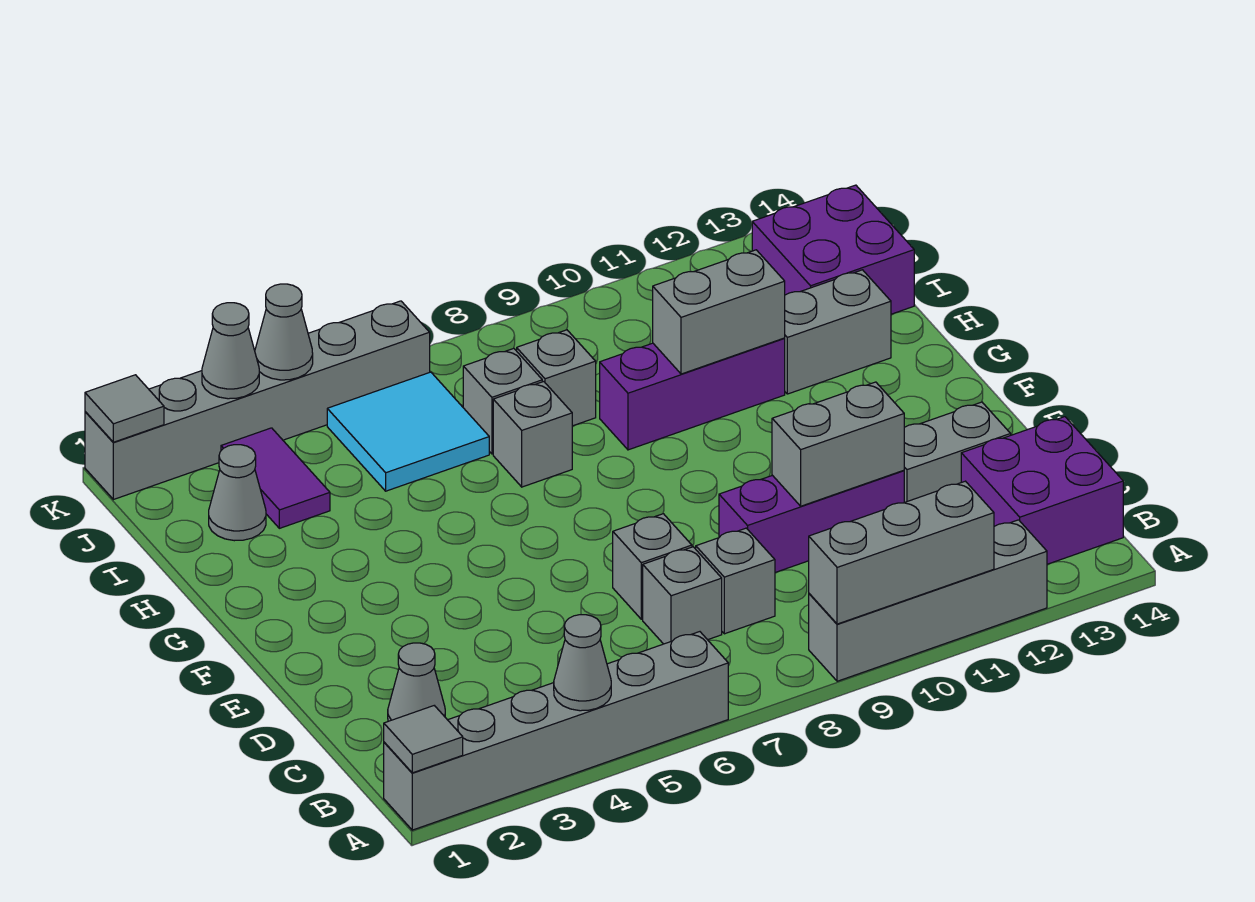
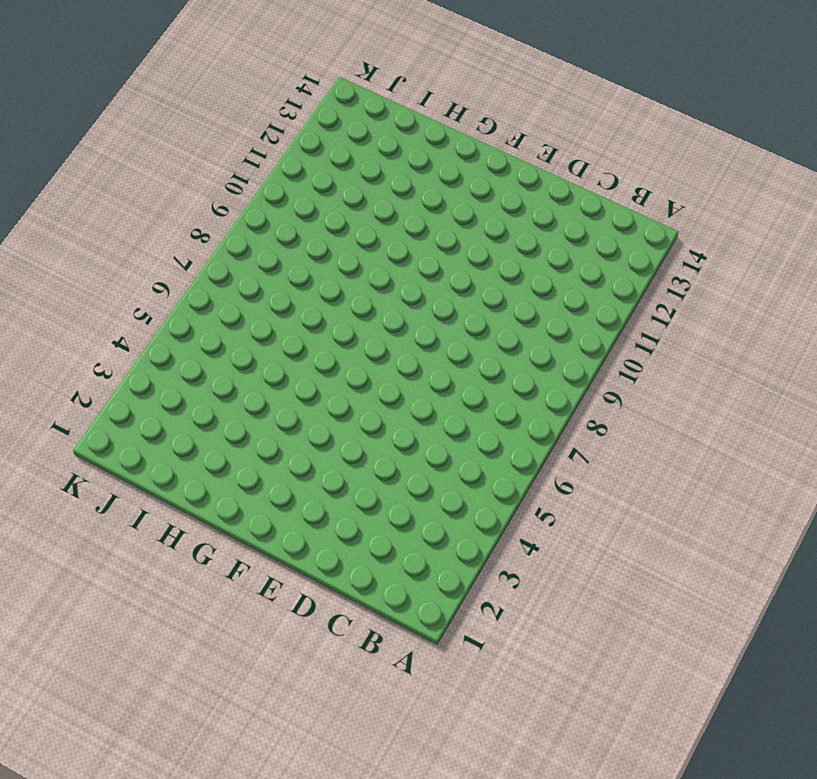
none -> grey 1x6 brick [384,632,728,830]
none -> grey 1x4 brick [809,520,1047,681]
none -> purple 2x2 brick [961,417,1123,564]

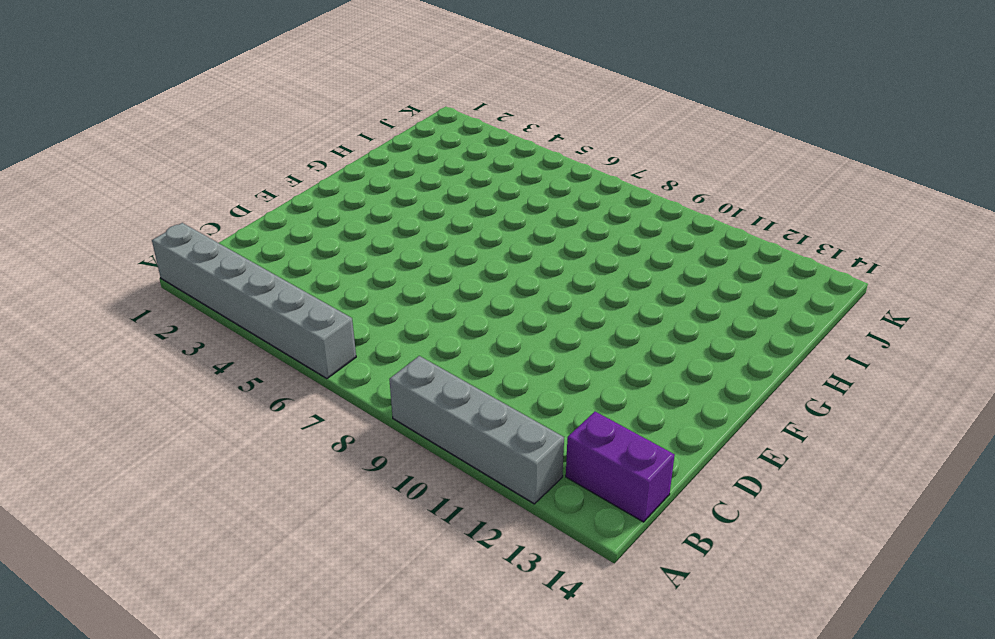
purple 1x2 brick [566,412,675,522] -> purple 2x2 brick [961,417,1123,564]
none -> grey 1x1 cone [388,643,445,721]
none -> grey 1x1 brick [643,547,722,644]
none -> grey 1x1 brick [696,528,775,634]

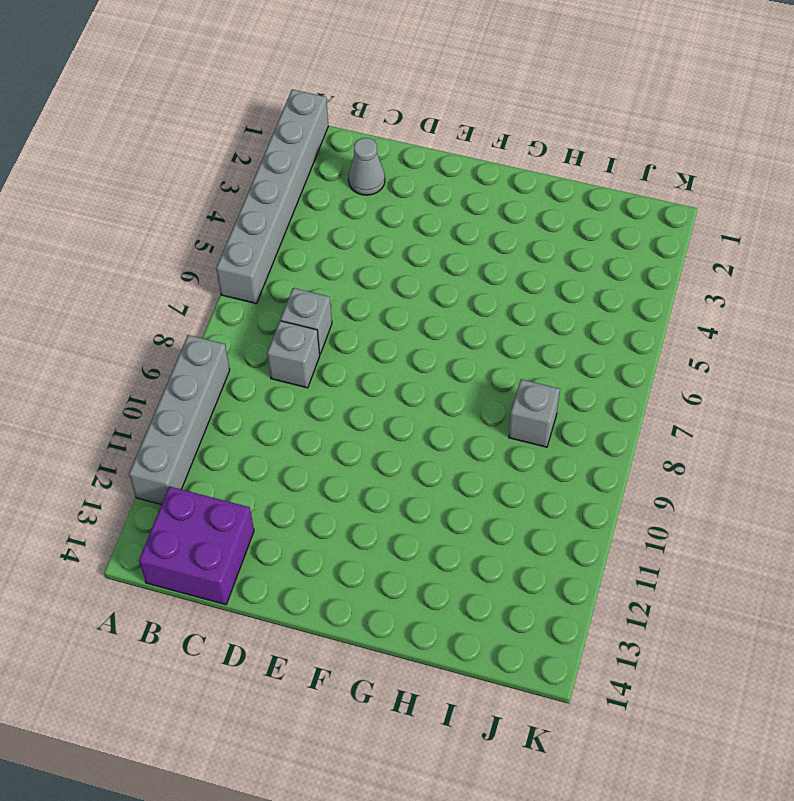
none -> grey 1x1 brick [613,514,692,619]
none -> purple 1x3 brick [719,470,904,572]
none -> grey 1x2 brick [904,402,1011,502]

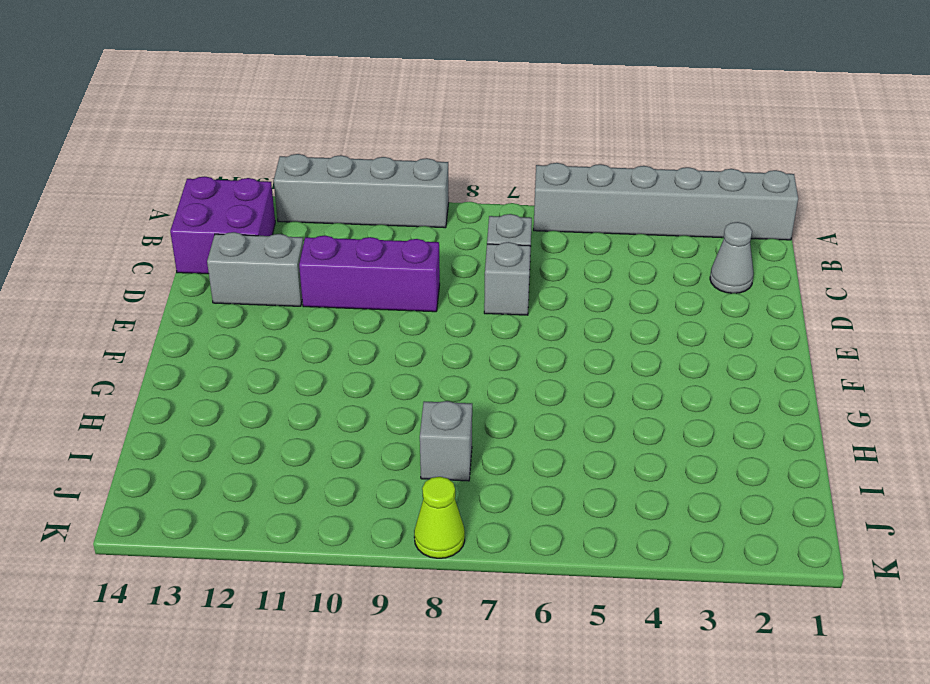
lime 1x1 cone [414,477,465,558] -> none
none -> grey 1x1 brick [696,528,775,634]
none -> grey 1x1 brick [493,382,572,487]
none -> purple 1x3 brick [600,338,785,450]

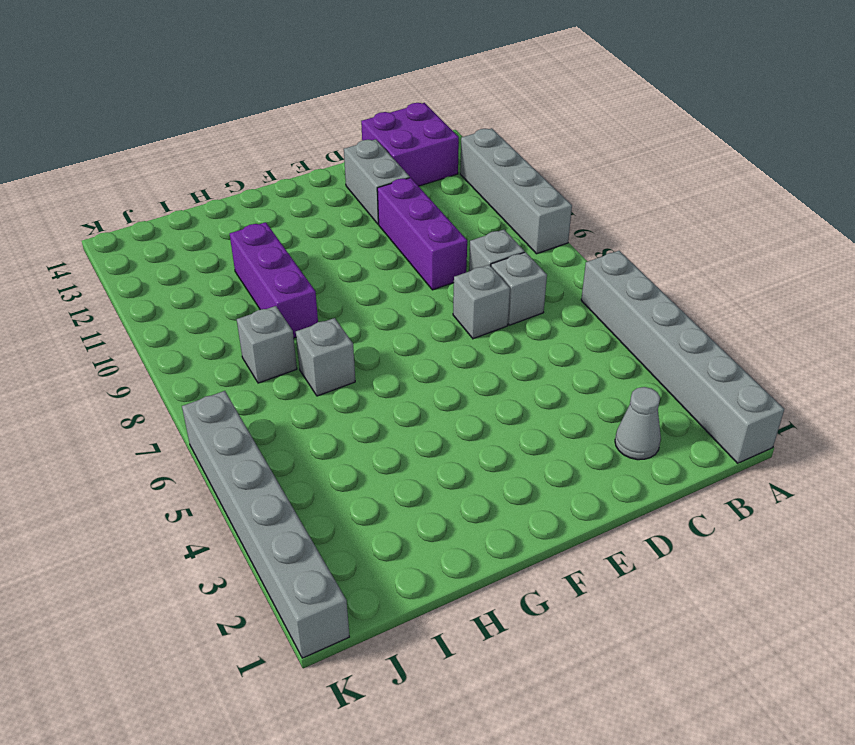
none -> grey 1x2 brick [784,270,891,394]
none -> grey 1x1 cone [209,445,266,541]
none -> purple 1x2 tile [221,428,330,528]

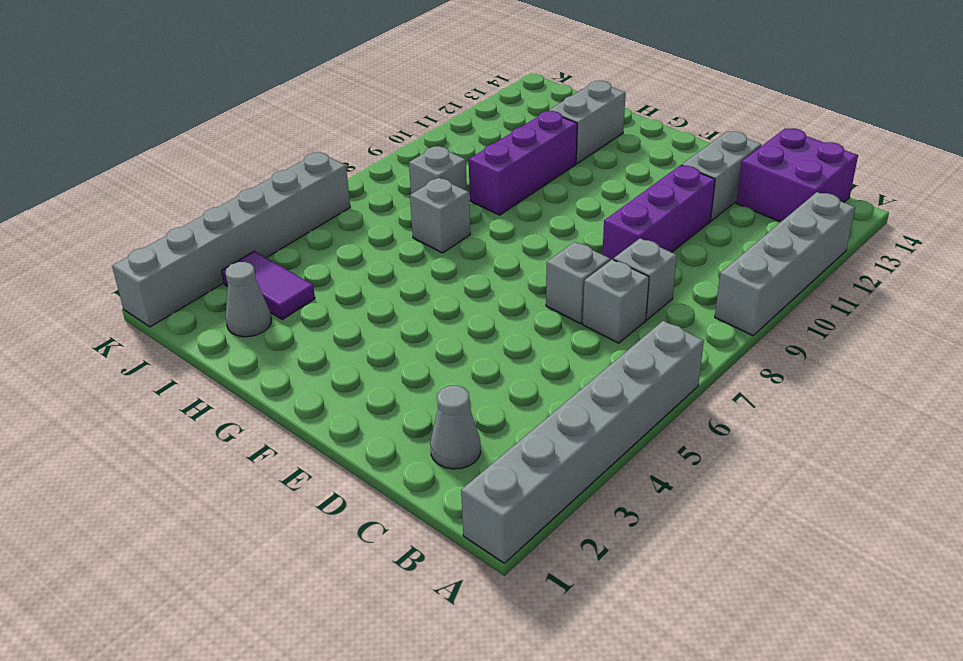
none -> cyan 2x2 tile [327,372,489,491]
none -> grey 1x1 brick [463,348,542,454]
none -> purple 2x2 brick [752,185,914,314]

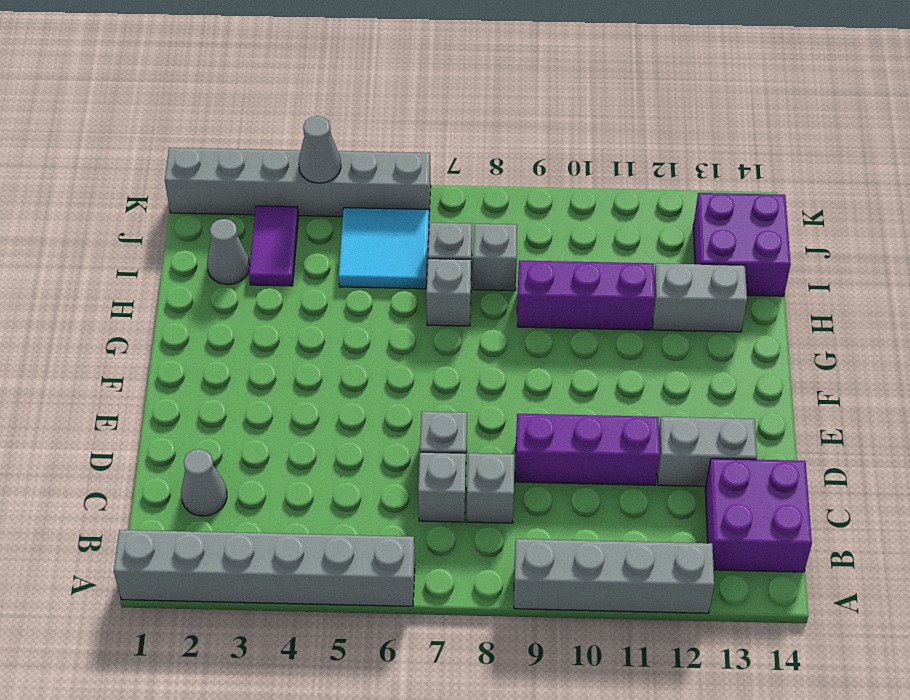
none -> grey 1x1 tile [384,706,463,773]
none -> grey 1x1 cone [554,615,611,711]
none -> grey 1x3 brick [809,481,994,624]

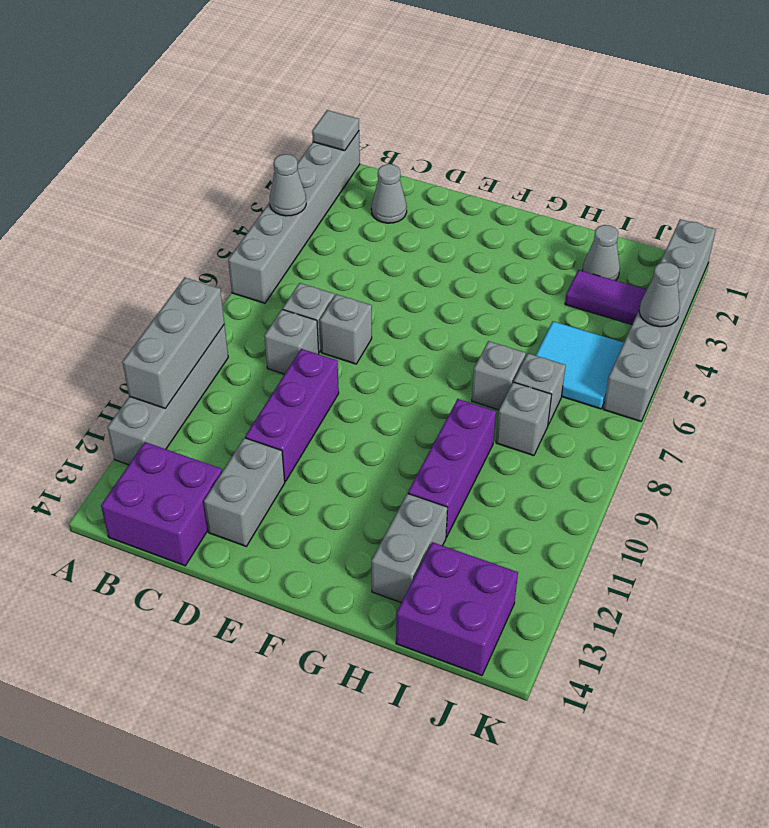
none -> grey 1x2 brick [772,382,904,506]
none -> grey 1x2 brick [653,250,785,374]
none -> grey 1x1 tile [85,375,164,442]

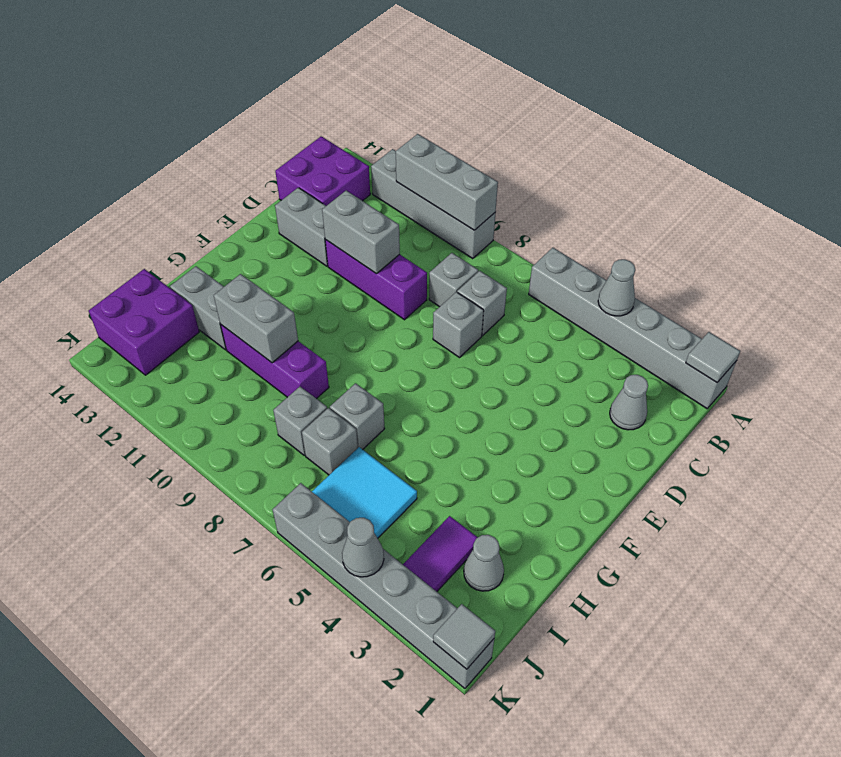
none -> grey 1x1 cone [202,303,259,399]

